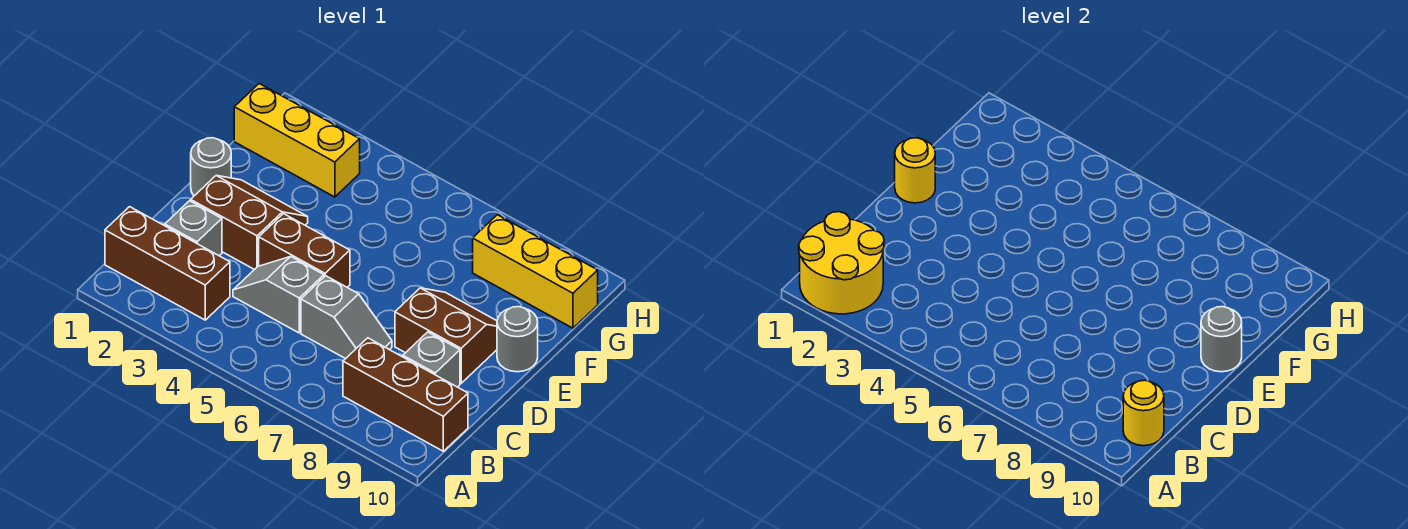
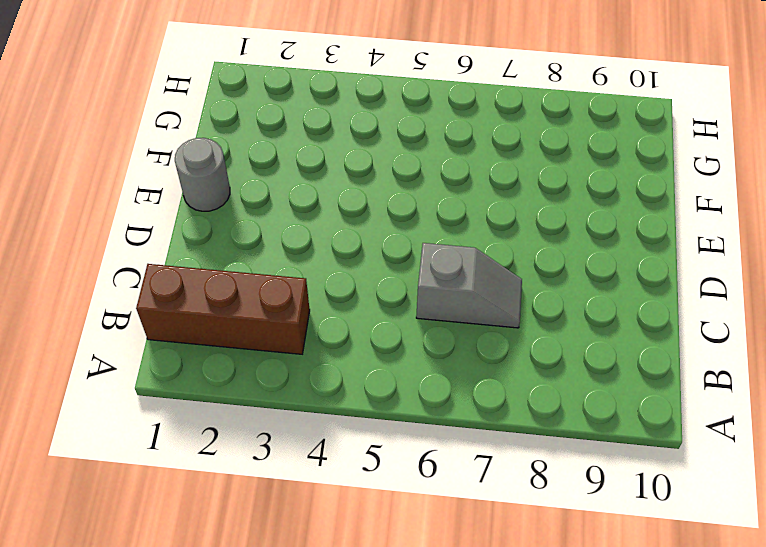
none -> brown 1x3 brick [343,338,468,451]
none -> grey 1x1 brick [165,201,222,256]
none -> grey 1x2 slope [233,257,324,333]

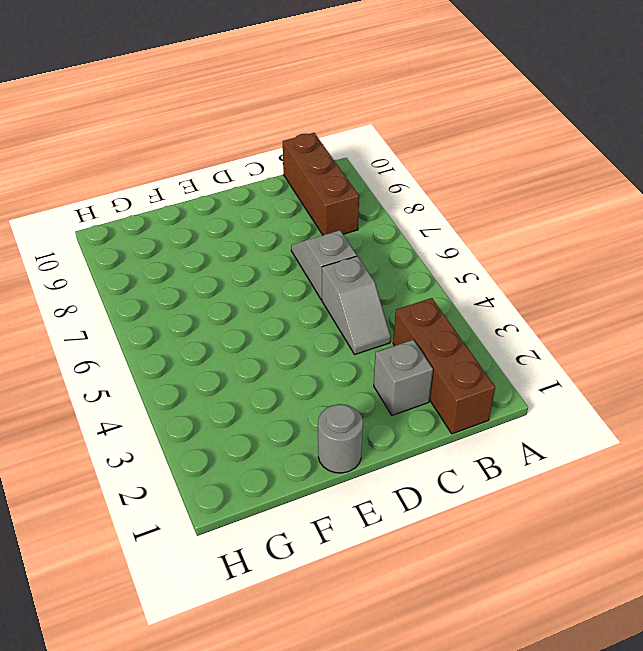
none -> grey 1x1 brick [403,332,460,387]
none -> brown 2x2 slope [191,176,308,270]
none -> brown 1x2 brick [259,214,350,287]

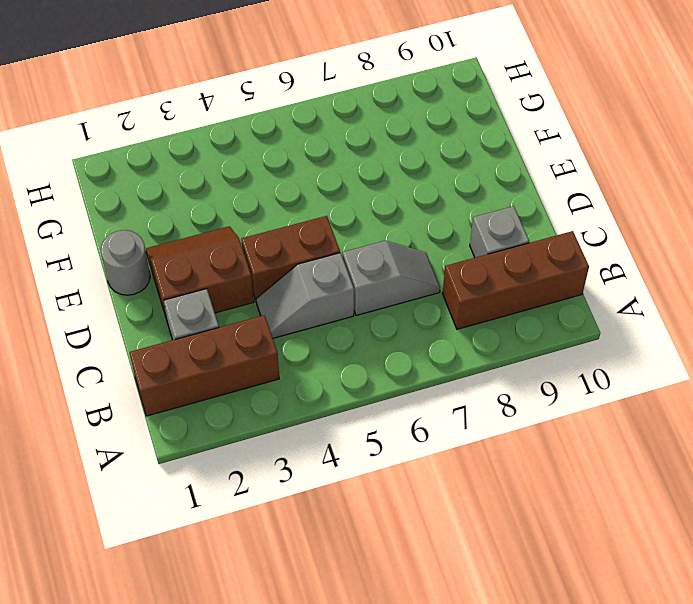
none -> brown 2x2 slope [395,288,497,383]
none -> grey 1x1 round brick [497,307,538,372]
none -> yellow 1x3 brick [234,84,360,197]

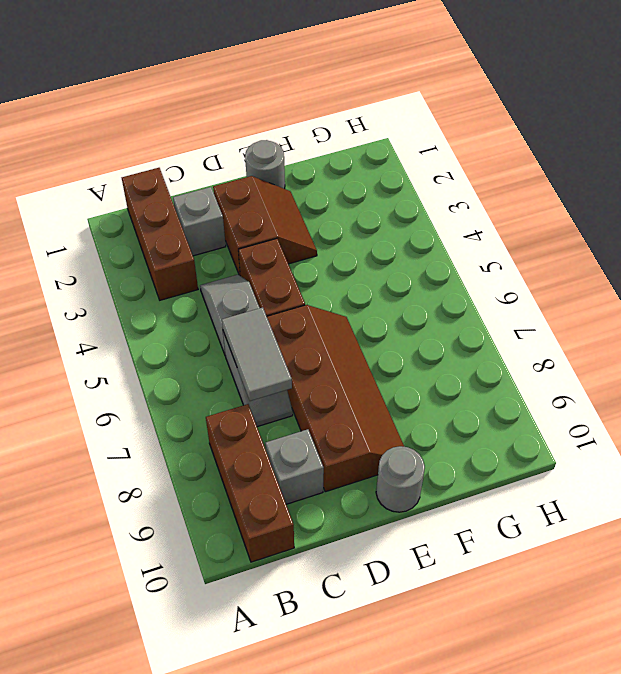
grey 1x2 tile [222,307,292,401] -> none
brown 2x4 slope [267,305,404,492] -> brown 2x2 slope [395,288,497,383]
none -> yellow 1x3 brick [234,84,360,197]
none -> yellow 1x3 brick [473,215,598,328]
none -> yellow 2x2 round brick [799,212,884,314]

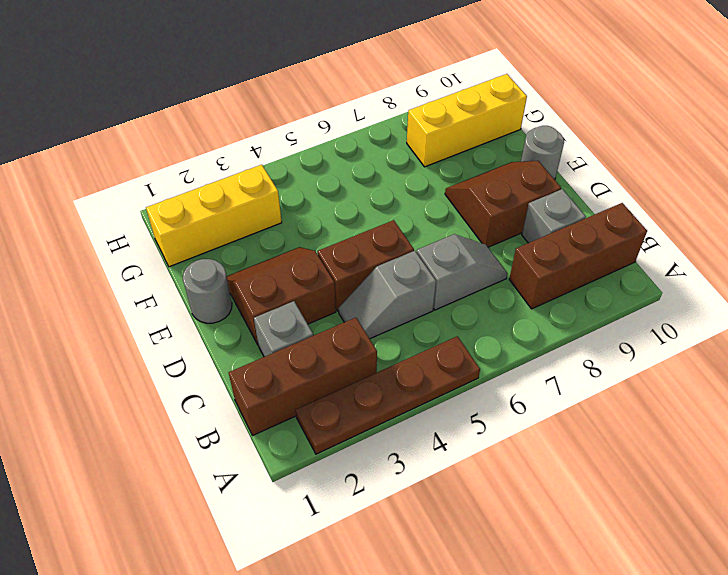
brown 1x4 plate [296,336,480,454] -> none
none -> yellow 2x2 round brick [799,212,884,314]
none -> yellow 1x1 round brick [1123,380,1164,446]
none -> yellow 1x1 round brick [895,138,935,203]

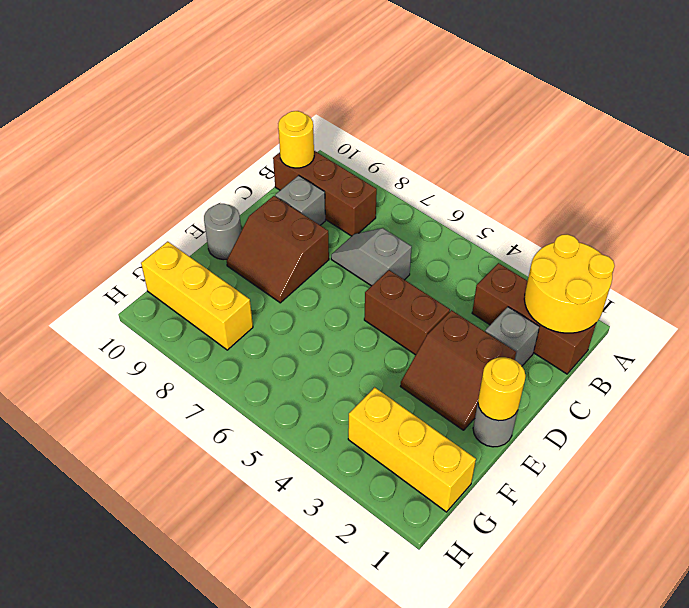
none -> grey 1x2 slope [233,257,324,333]
none -> grey 1x1 round brick [1201,307,1242,372]

